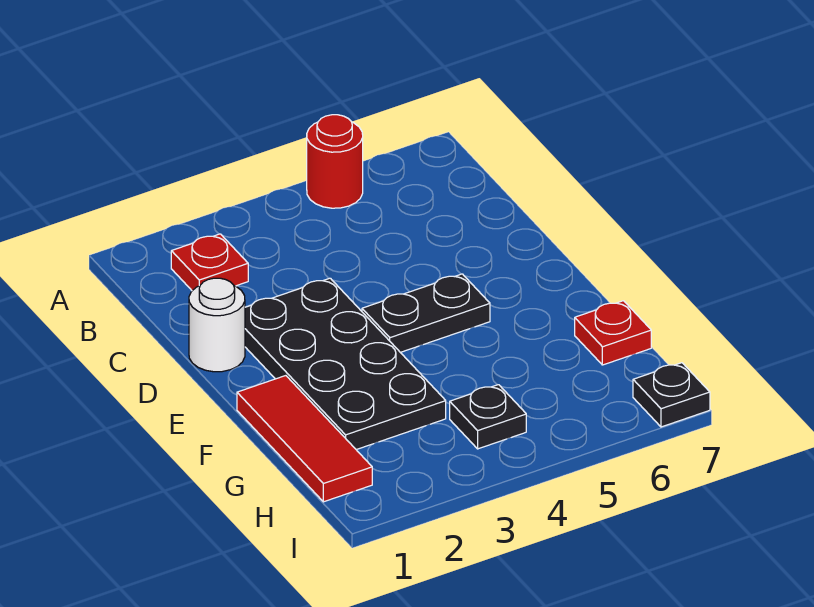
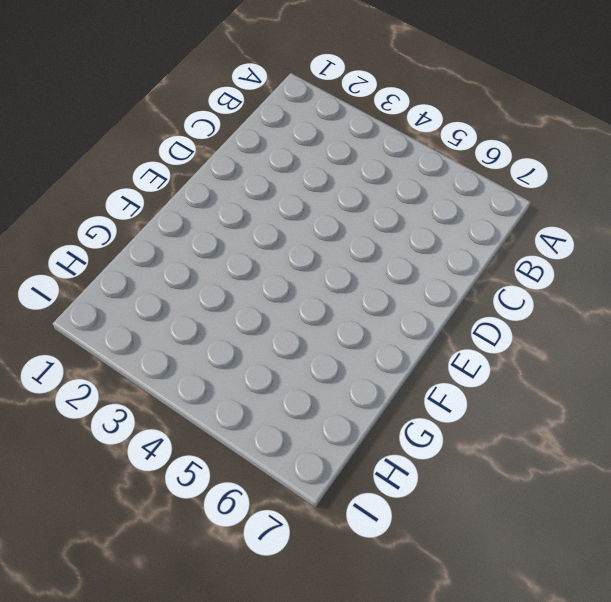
none -> red 1x1 round brick [307,115,363,208]
none -> red 1x1 plate [171,234,248,291]

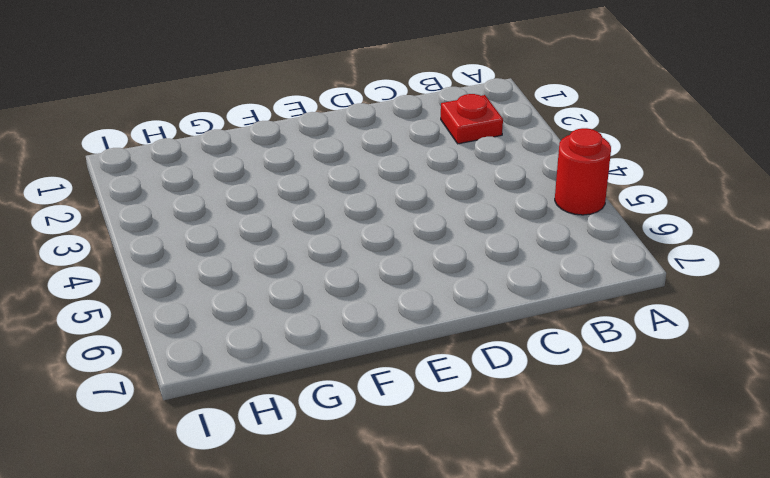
none -> white 1x1 round brick [189,278,245,372]
none -> black 2x4 plate [245,278,446,450]

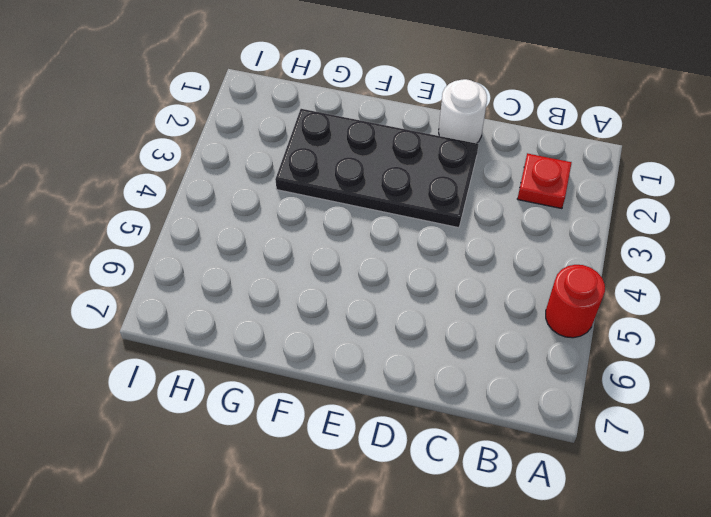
none -> black 1x2 plate [362,274,490,352]
none -> red 1x3 tile [237,376,372,502]

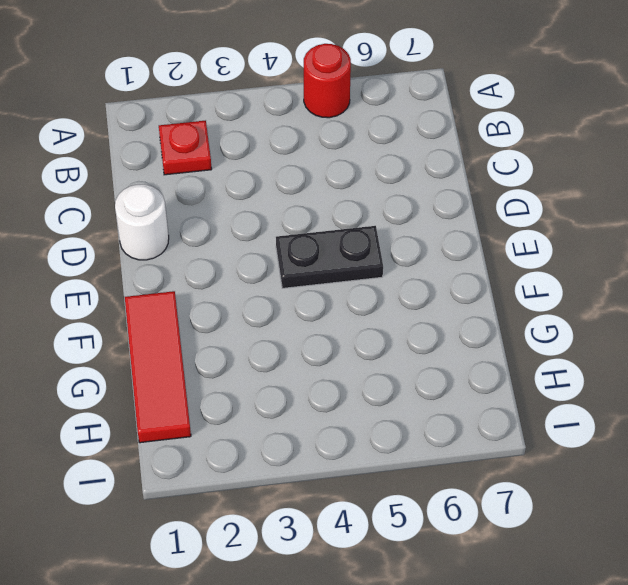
none -> black 2x4 plate [245,278,446,450]
none -> red 1x1 plate [575,301,651,365]

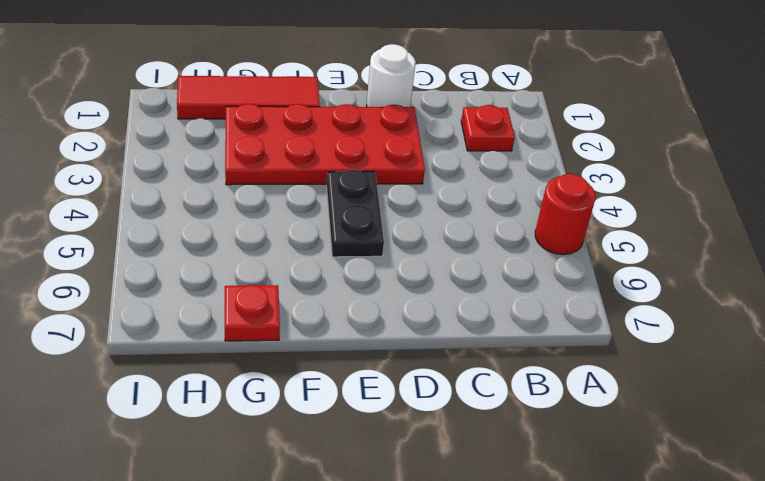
red 2x4 plate [225,104,425,185] -> black 2x4 plate [245,278,446,450]
none -> black 1x1 plate [450,385,526,449]
none -> black 1x1 plate [633,363,710,427]

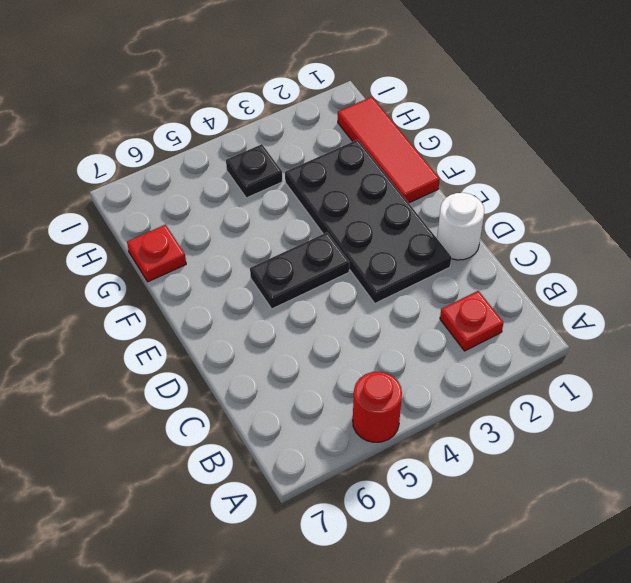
none -> black 1x1 plate [633,363,710,427]

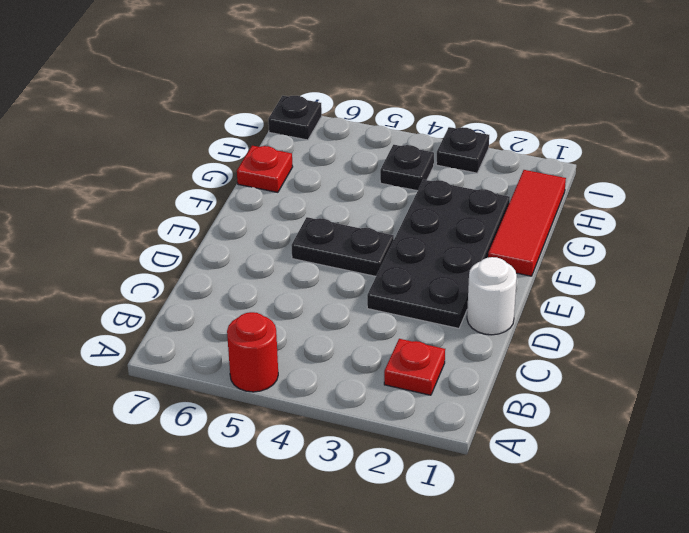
black 1x1 plate [436,127,489,173] -> none

